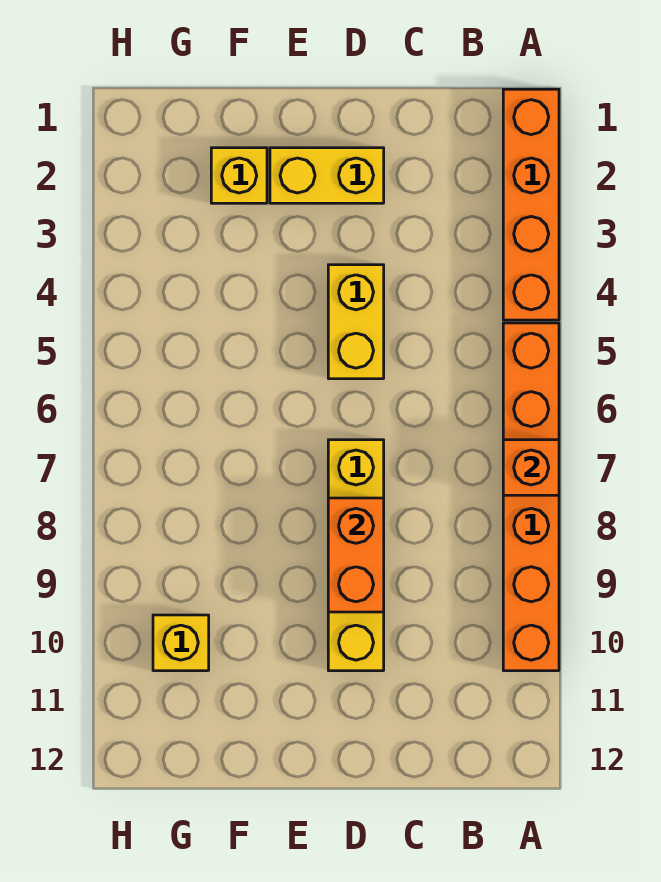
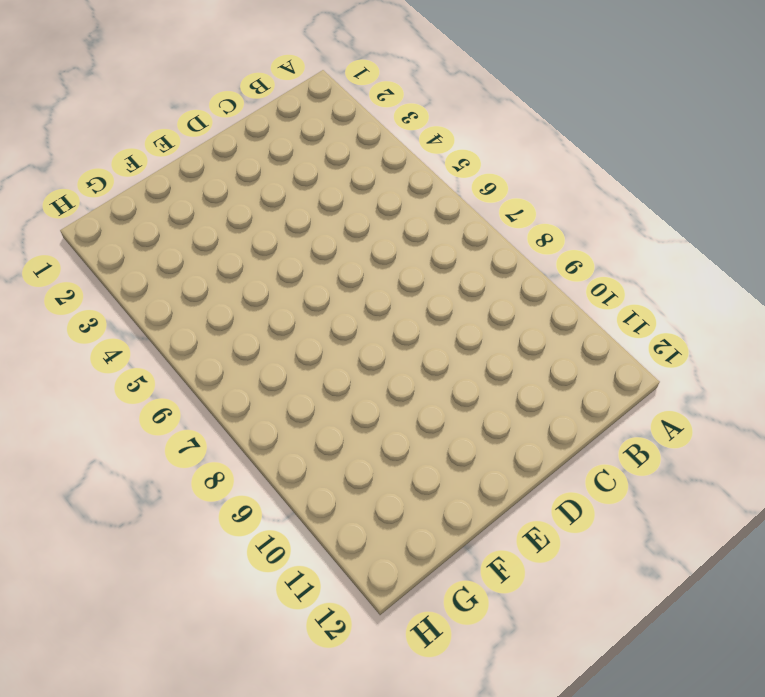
none -> orange 1x4 brick [503,89,559,320]
none -> orange 1x6 brick [503,323,559,671]

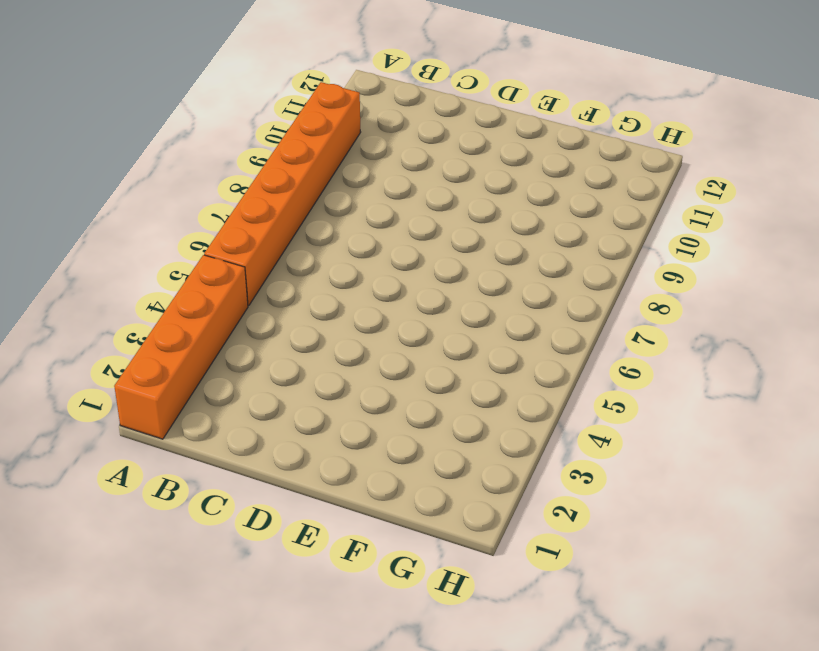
none -> yellow 1x2 brick [270,148,384,203]
none -> yellow 1x2 brick [328,265,384,379]

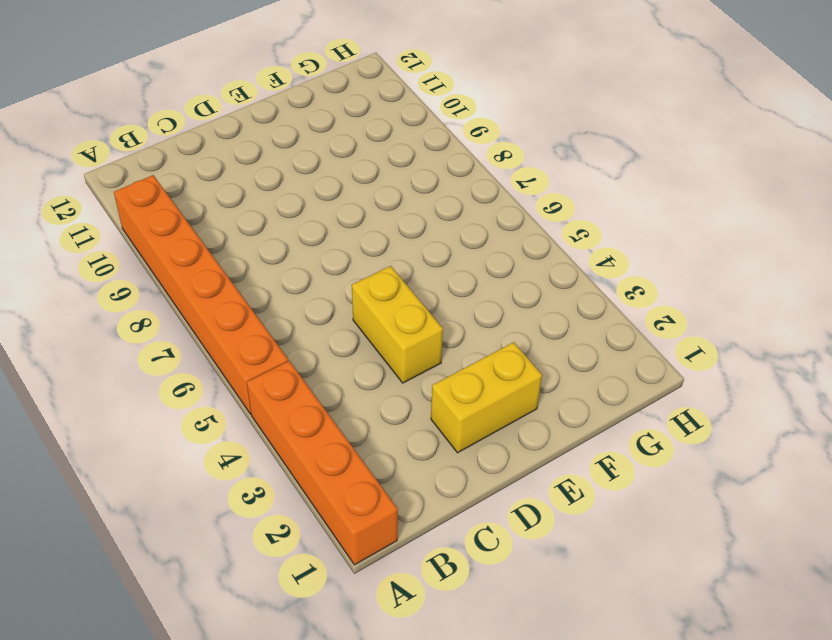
none -> yellow 1x4 brick [328,440,384,671]
none -> yellow 1x1 brick [211,148,267,203]

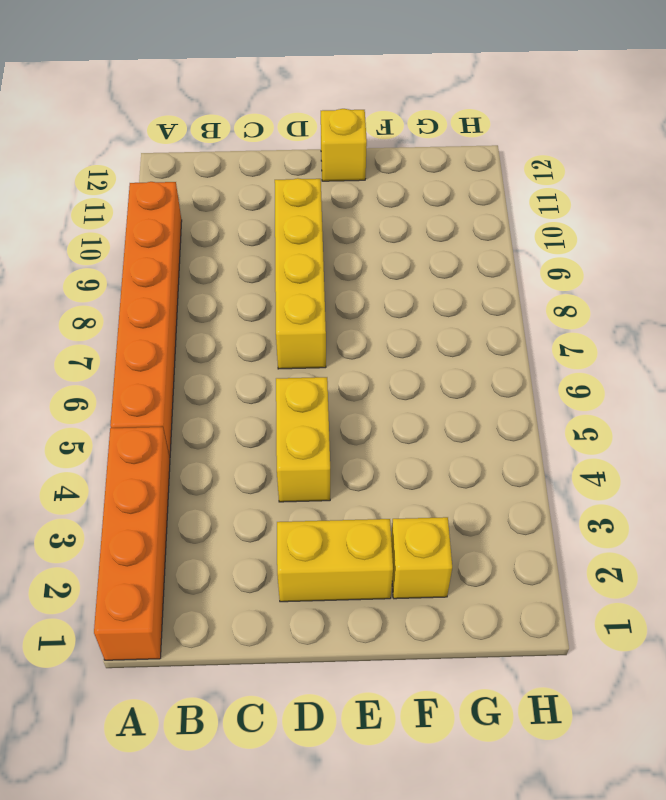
yellow 1x1 brick [321,109,367,181] -> yellow 1x1 brick moved to [153,615,209,671]
none -> orange 1x1 brick [503,440,559,495]
none -> orange 1x2 brick [328,498,384,612]

